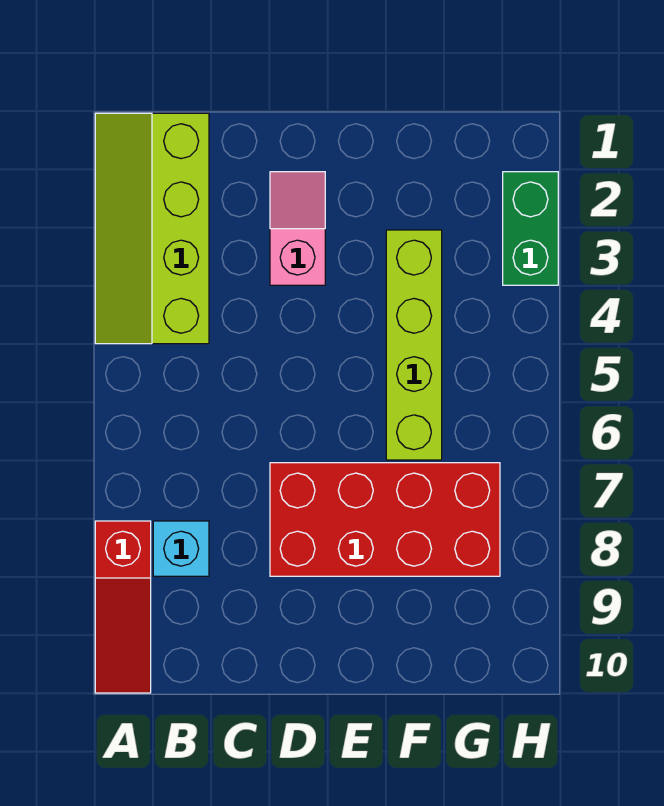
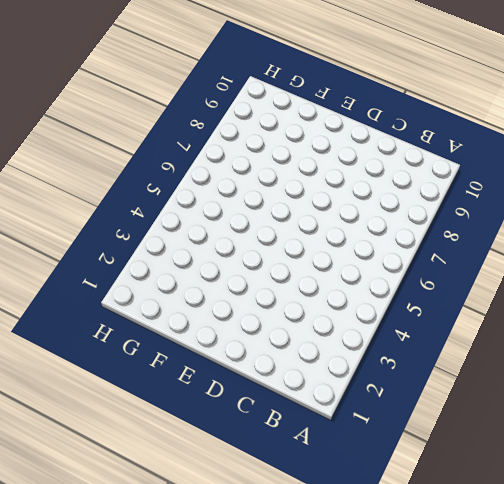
none -> lime 2x4 slope [95,113,209,344]
none -> red 1x3 slope [95,521,151,693]

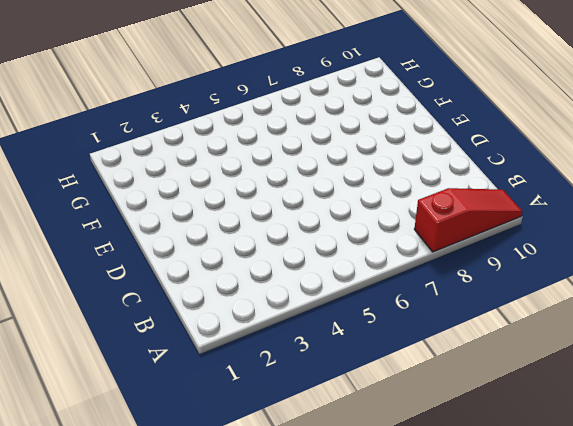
none -> lime 2x4 slope [95,113,209,344]
none -> cyan 1x1 brick [153,521,209,576]

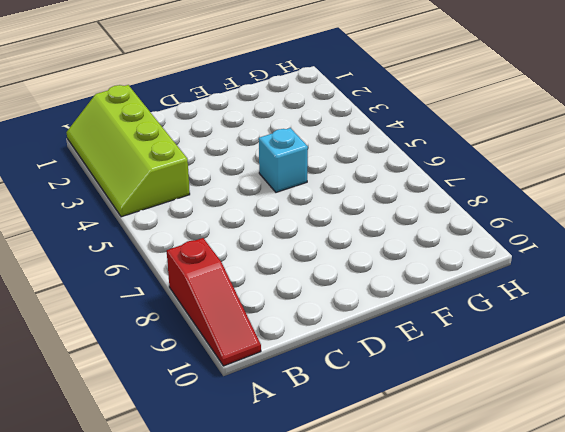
cyan 1x1 brick [259,128,308,192] -> cyan 1x1 brick moved to [153,521,209,576]
none -> pink 1x2 slope [270,172,325,285]
none -> red 2x4 brick [270,463,500,576]

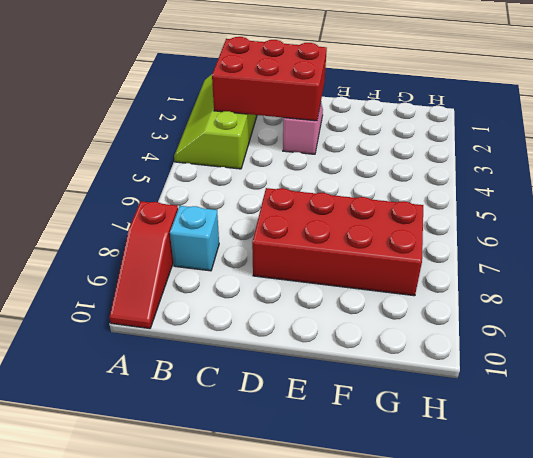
red 2x3 brick [212,37,327,121] -> none
none -> lime 1x4 brick [386,230,442,460]
none -> green 1x2 brick [503,172,558,285]

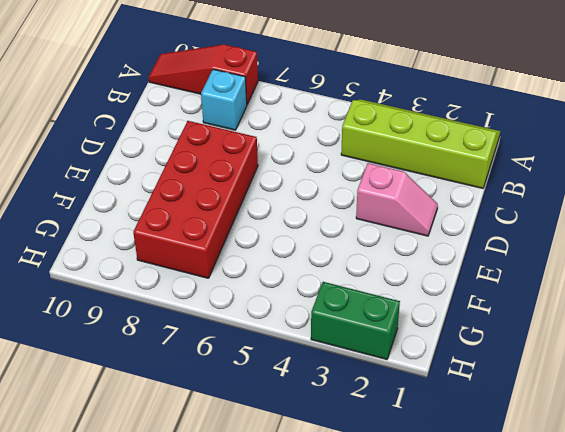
none -> lime 1x4 brick [386,230,442,460]

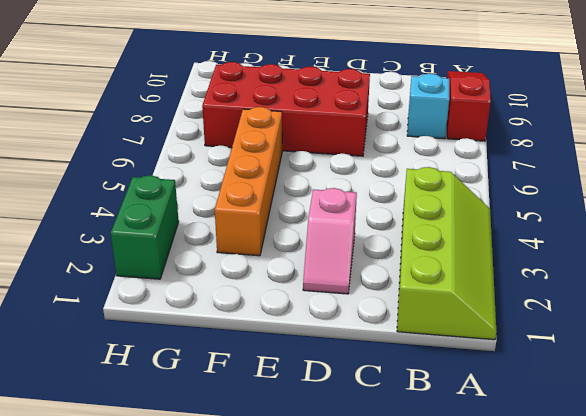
orange 1x4 brick [215,107,282,256] -> lime 1x4 brick [386,230,442,460]

